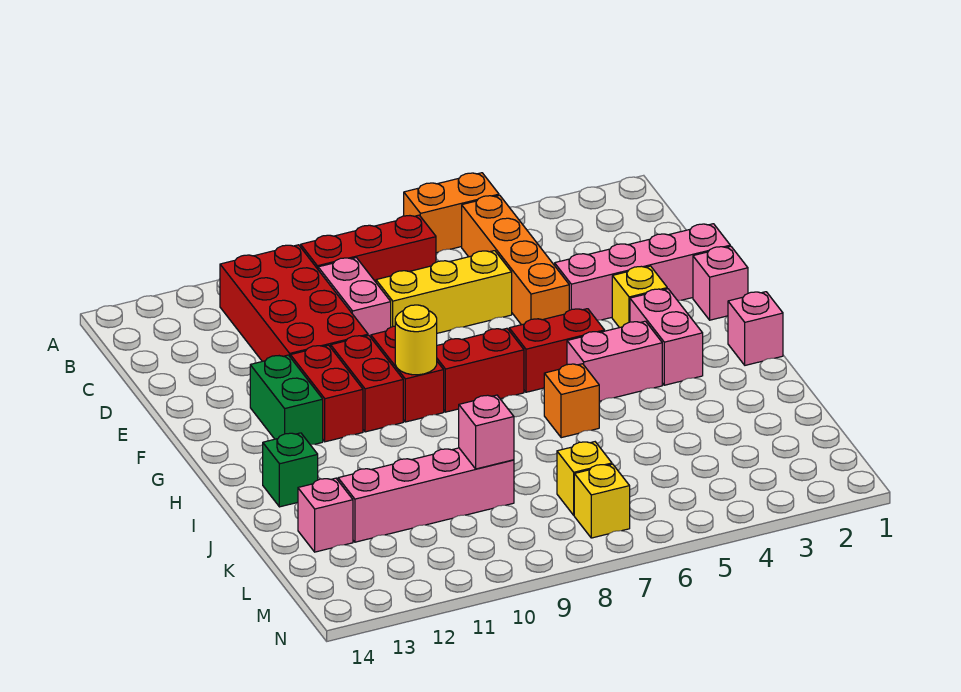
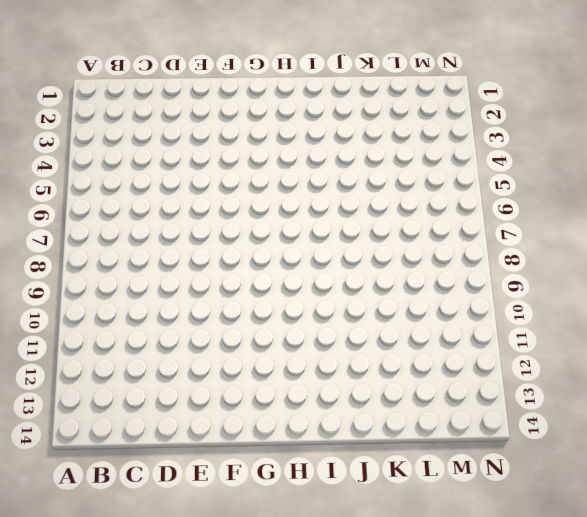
none -> orange 1x2 brick [404,173,499,253]
none -> orange 1x4 brick [462,195,569,325]
none -> red 1x3 brick [301,215,436,282]

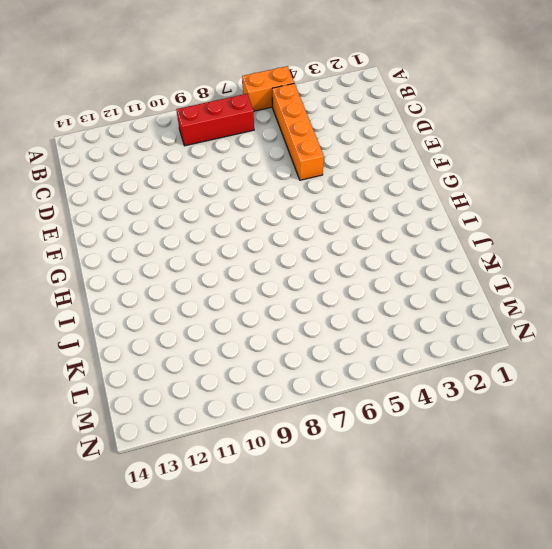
none -> red 2x4 brick [220,245,368,361]
none -> pink 1x2 brick [318,258,391,337]
none -> yellow 1x3 brick [376,251,512,333]

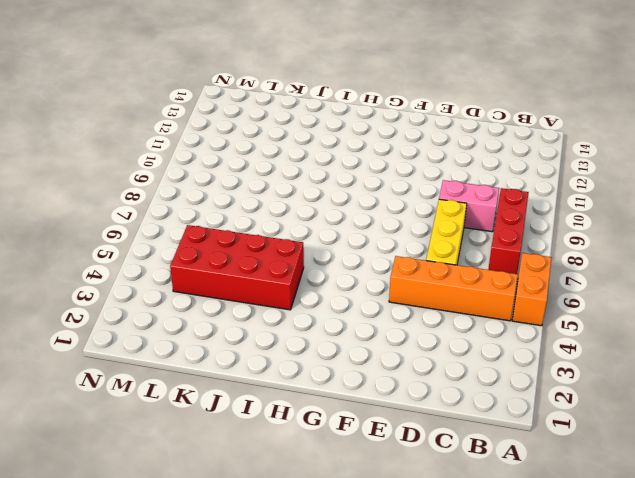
red 2x4 brick [170,225,304,310] -> red 2x4 brick moved to [220,245,368,361]
none -> pink 1x4 brick [554,224,730,320]
none -> pink 1x1 brick [693,246,748,320]
none -> yellow 1x1 brick [612,266,667,328]

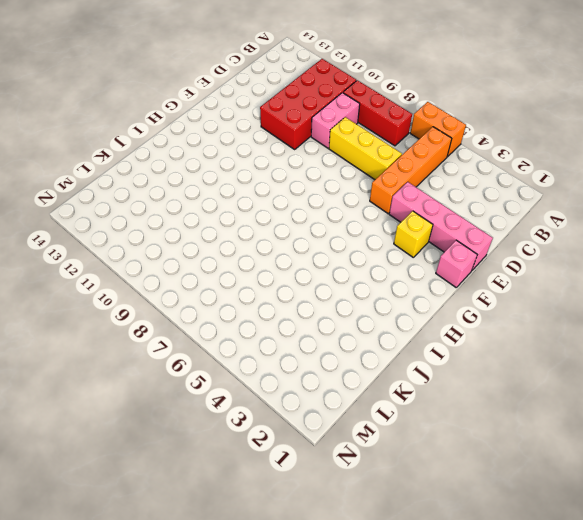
none -> red 1x2 brick [371,326,444,422]
none -> red 1x2 brick [331,335,403,432]
none -> red 1x2 brick [290,345,363,442]

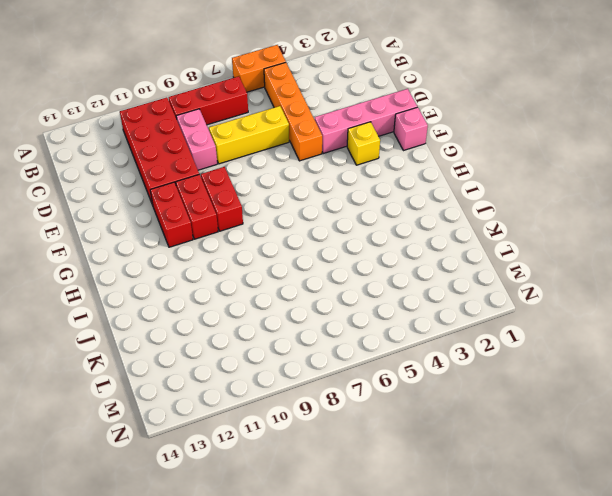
none -> green 1x2 brick [250,355,323,445]
none -> pink 1x2 brick [630,289,703,385]
none -> red 1x2 brick [509,309,605,392]

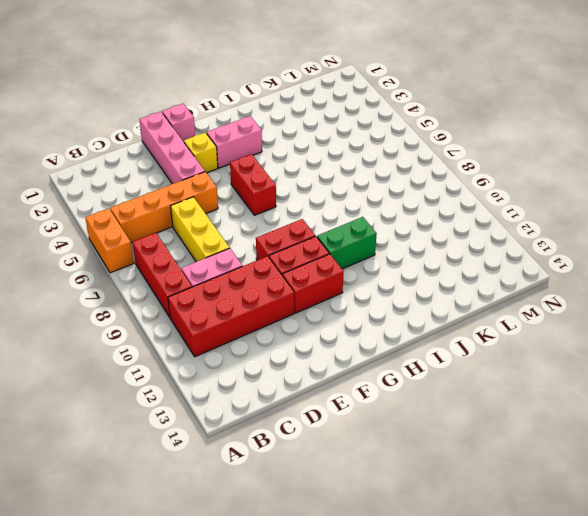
green 1x2 brick [317,217,377,269] -> green 1x2 brick moved to [250,355,323,445]
none -> red 1x2 brick [437,328,524,412]
none -> pink 1x1 brick [728,292,783,365]
none -> pink 1x2 brick [567,321,662,401]

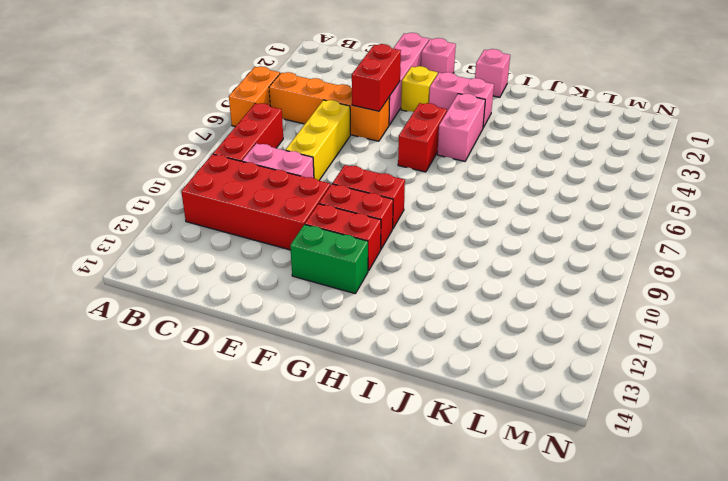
red 1x2 brick [352,44,401,111] -> red 1x2 brick moved to [437,328,524,412]
none -> orange 1x1 brick [544,364,599,438]
none -> green 1x1 brick [263,433,318,507]
none -> pink 1x4 brick [338,448,514,542]

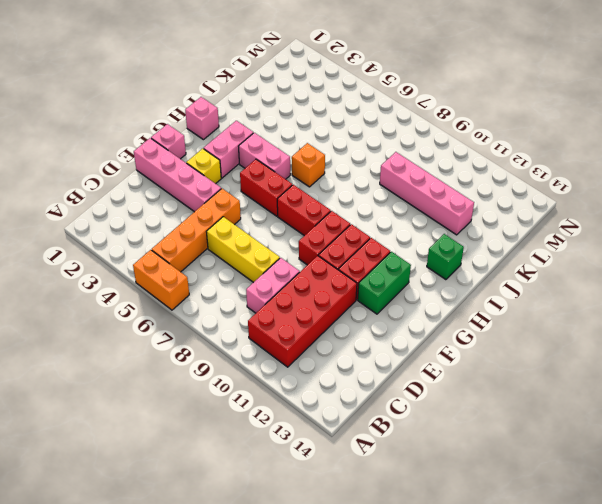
none -> red 1x3 brick [301,215,436,282]
none -> pink 1x1 brick [298,478,353,552]
none -> yellow 1x1 brick [557,442,612,515]

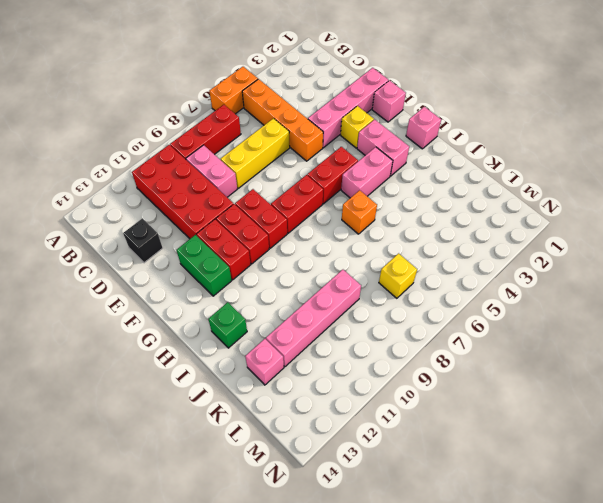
black 1x1 brick [123,218,163,263] -> none
none -> yellow 1x1 brick [574,464,630,538]
none -> yellow 1x1 round brick [395,305,437,375]
none -> pink 1x1 brick [459,395,514,469]

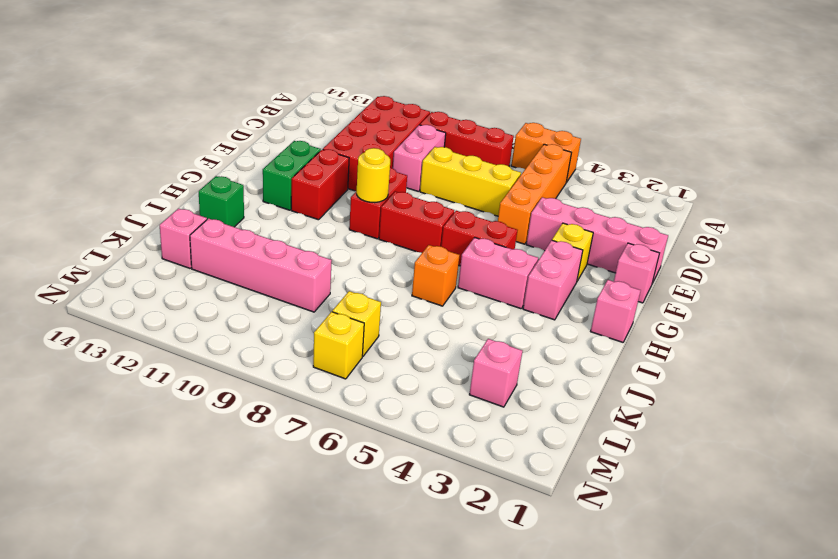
pink 1x1 brick [469,339,522,407] -> pink 1x1 brick moved to [459,395,514,469]
none -> red 1x2 brick [331,335,403,432]

